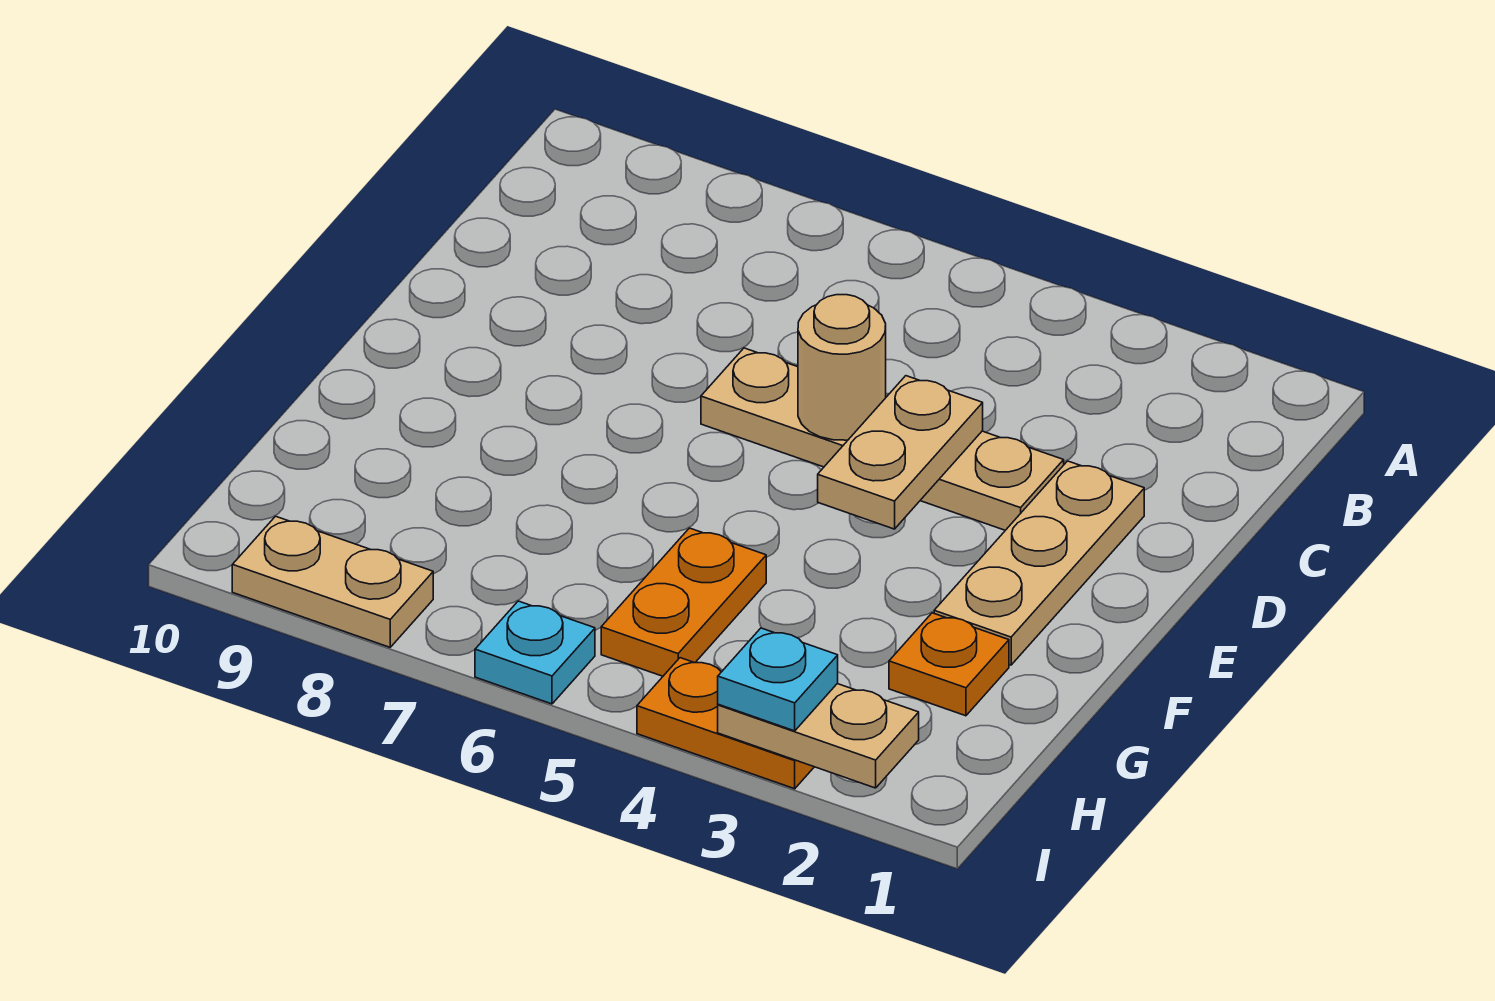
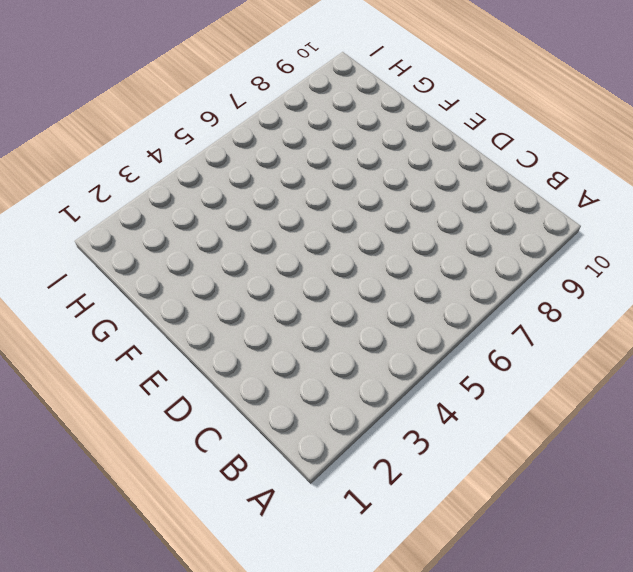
none -> tan 1x3 plate [934,461,1144,665]
none -> tan 1x4 plate [701,348,1064,530]

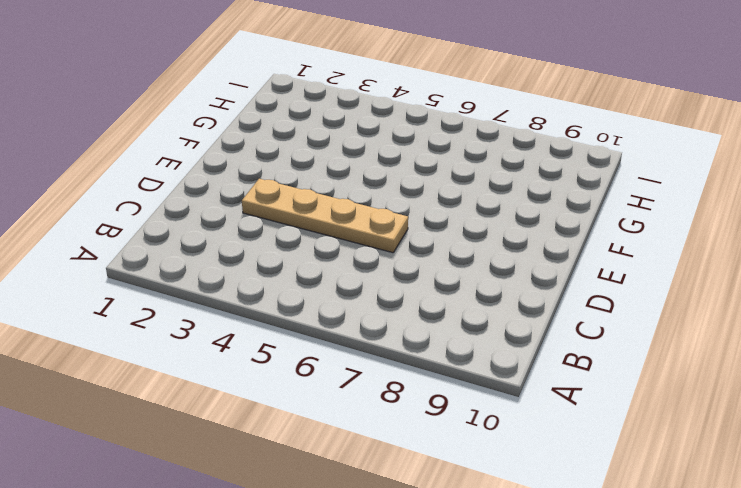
none -> tan 1x3 plate [934,461,1144,665]
none -> orange 1x1 plate [889,613,1009,716]

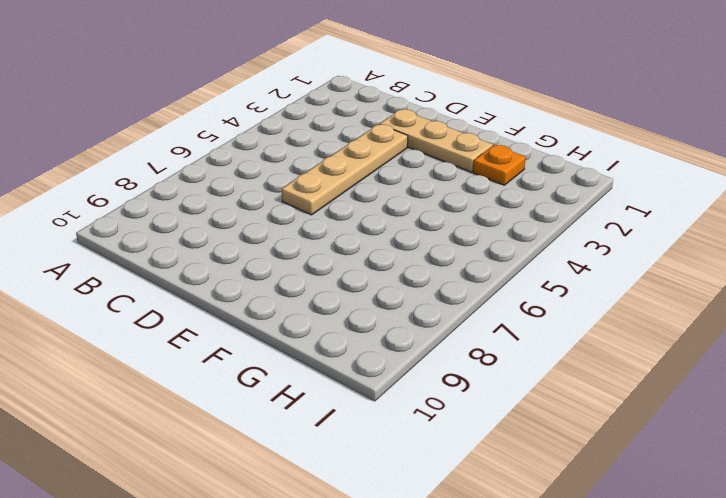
none -> orange 1x2 plate [601,528,766,676]
none -> orange 1x2 plate [637,658,814,789]

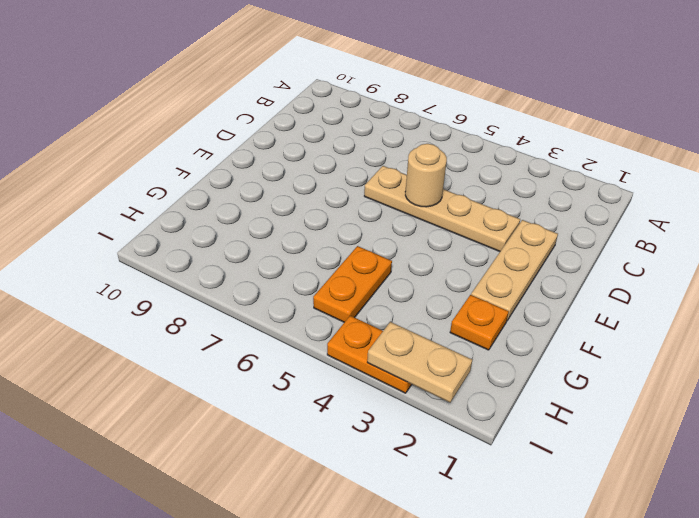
none -> cyan 1x1 plate [475,601,595,704]
none -> tan 1x2 plate [232,516,433,647]

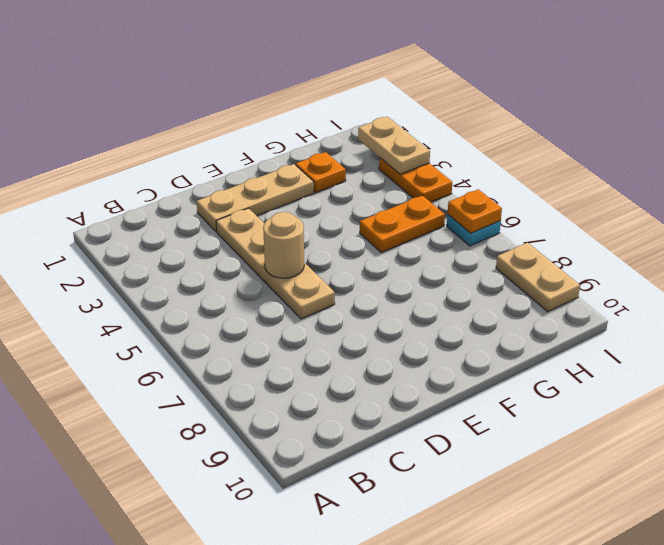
orange 1x1 plate [448,189,502,233] -> none
none -> tan 1x2 plate [818,376,983,529]
none -> cyan 1x1 plate [718,628,838,731]

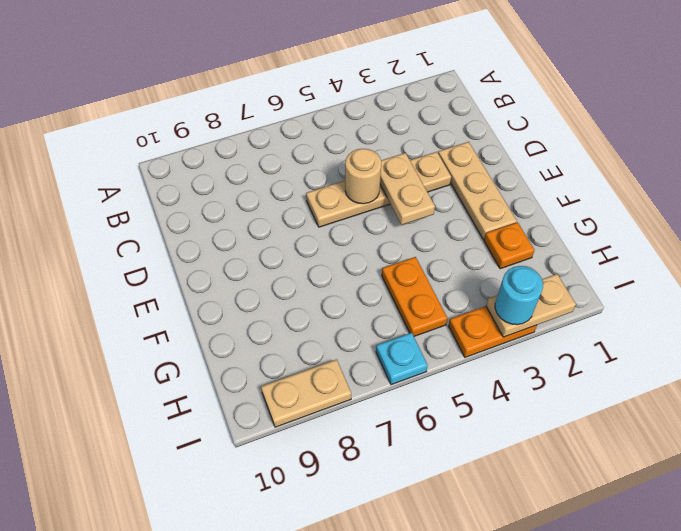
cyan 1x1 round brick [495,266,543,325] -> cyan 1x1 plate [718,628,838,731]

